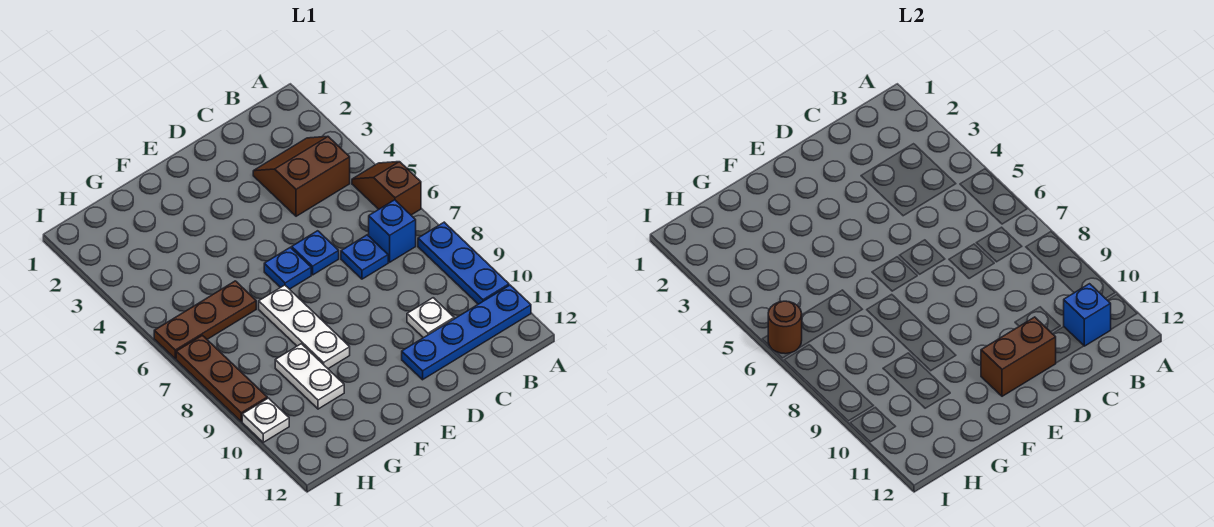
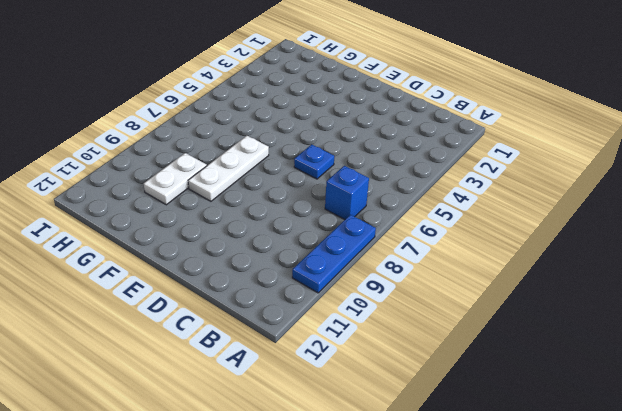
none -> brown 1x2 slope [352,162,421,215]
none -> blue 1x4 plate [402,285,531,380]
none -> brown 2x2 slope [253,136,350,216]

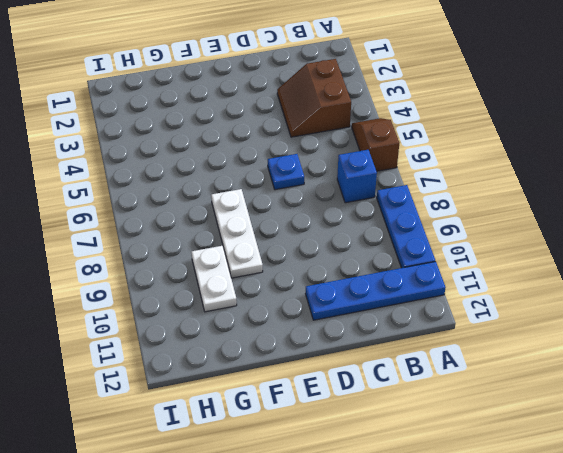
brown 2x2 slope [277,59,351,137] -> brown 2x2 slope turned to [253,136,350,216]
none -> blue 1x1 plate [341,235,388,279]
none -> white 1x1 plate [407,298,454,338]
none -> blue 1x1 plate [264,247,311,289]

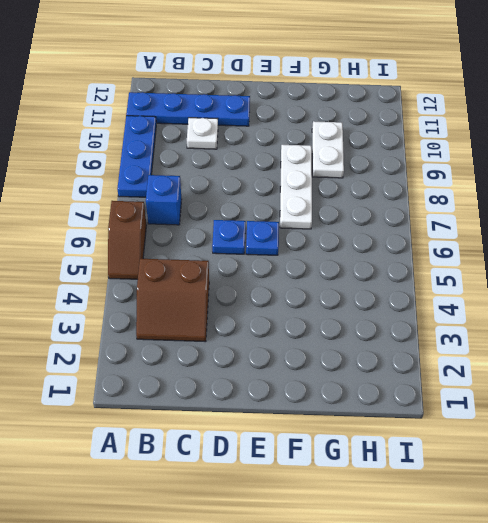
none -> blue 1x1 plate [341,235,388,279]
none -> brown 1x3 plate [154,281,256,359]
none -> brown 1x3 plate [176,335,267,421]

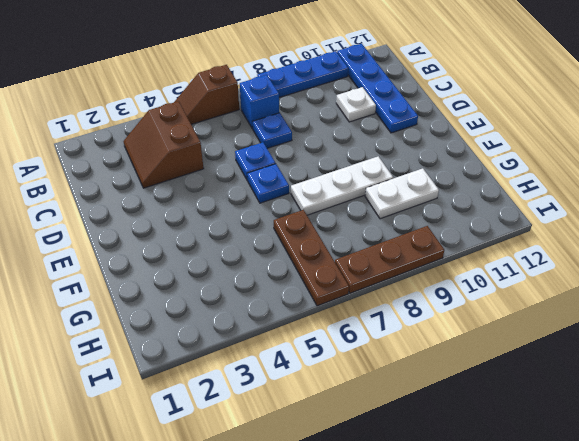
none -> white 1x1 plate [242,398,289,442]
none -> blue 1x1 brick [1064,284,1111,346]
none -> brown 1x2 brick [981,317,1056,396]

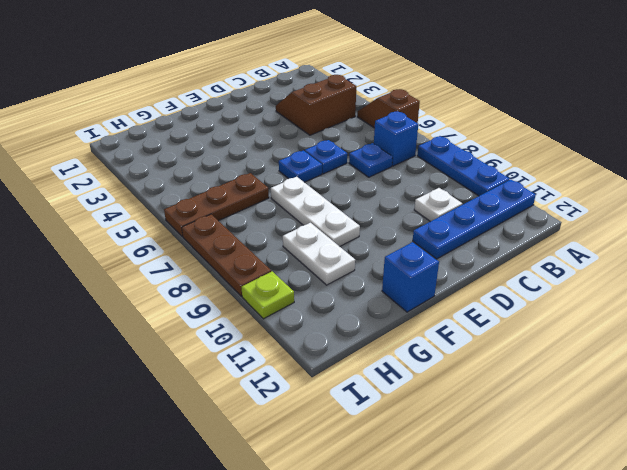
blue 1x1 brick [382,242,439,312] -> blue 1x1 brick moved to [1064,284,1111,346]
lime 1x1 plate [242,271,294,319] -> white 1x1 plate [242,398,289,442]
none -> brown 1x2 brick [981,317,1056,396]
none -> brown 1x1 round brick [768,301,802,354]

